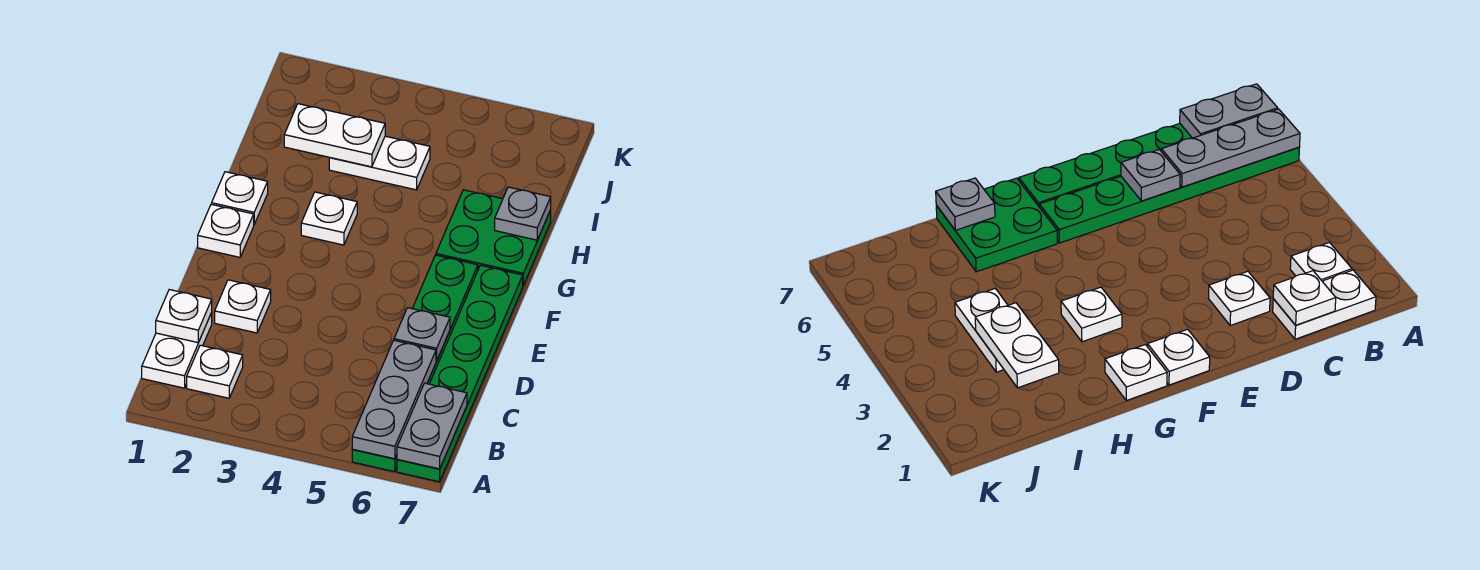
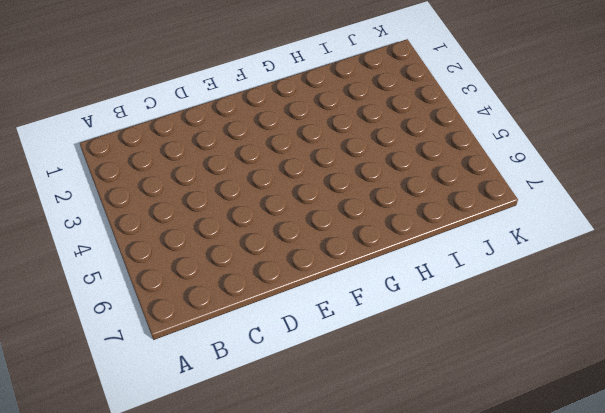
none -> green 1x6 plate [352,255,478,472]
none -> green 1x6 plate [397,265,523,482]
none -> white 1x2 plate [142,313,212,388]

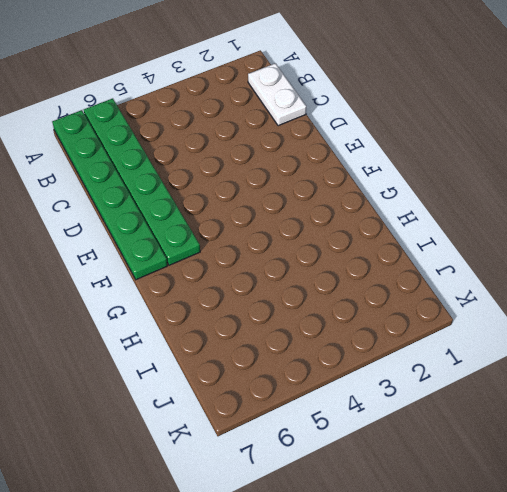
none -> white 1x1 plate [187,345,243,398]
none -> white 1x1 plate [215,280,271,333]
none -> white 1x1 plate [198,204,254,257]

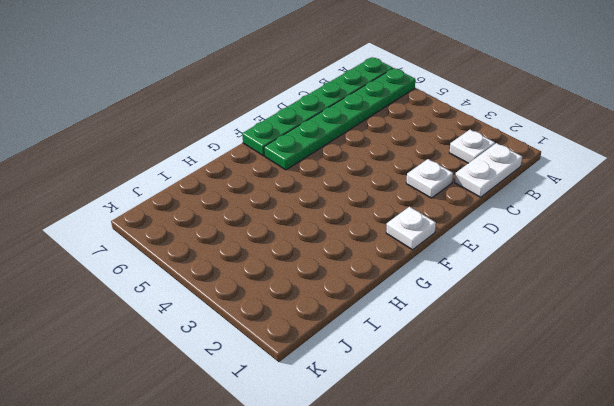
none -> white 1x1 plate [212,172,268,224]
none -> white 1x1 plate [301,192,357,245]
none -> green 2x2 plate [436,190,551,285]

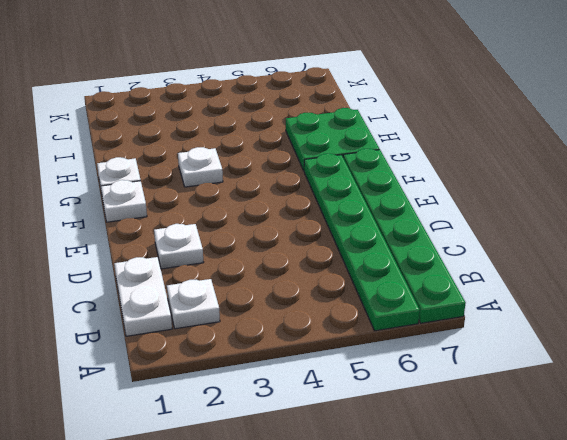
none -> white 1x2 plate [329,136,430,190]
none -> grey 1x3 plate [352,340,436,459]
none -> grey 1x2 plate [397,383,467,469]

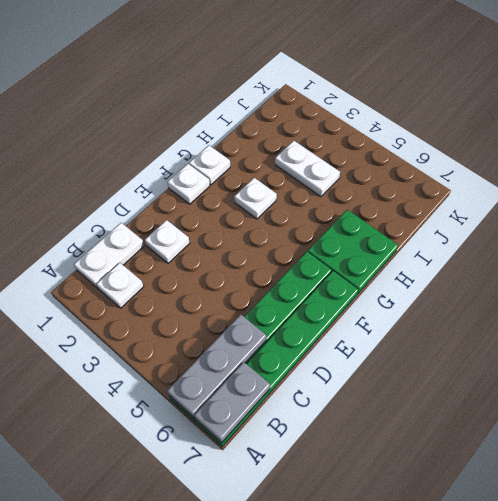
none -> white 1x1 plate [156,290,212,343]
none -> grey 1x1 plate [394,308,450,361]
none -> grey 1x1 plate [495,187,551,240]

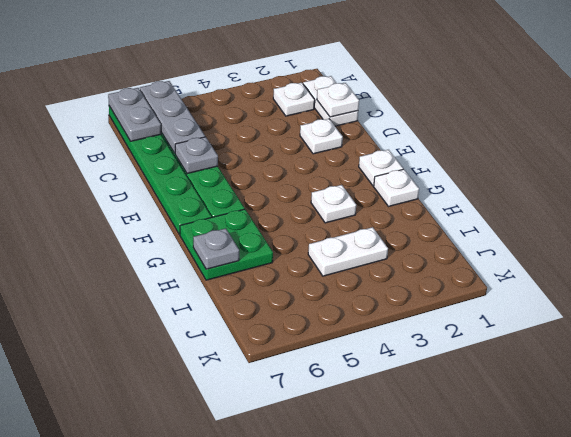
none -> white 1x2 plate [284,104,385,167]

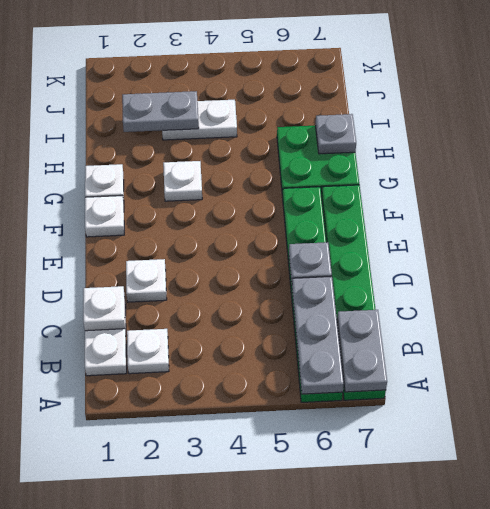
grey 1x2 plate [122,91,199,132] -> white 1x2 plate [284,104,385,167]

